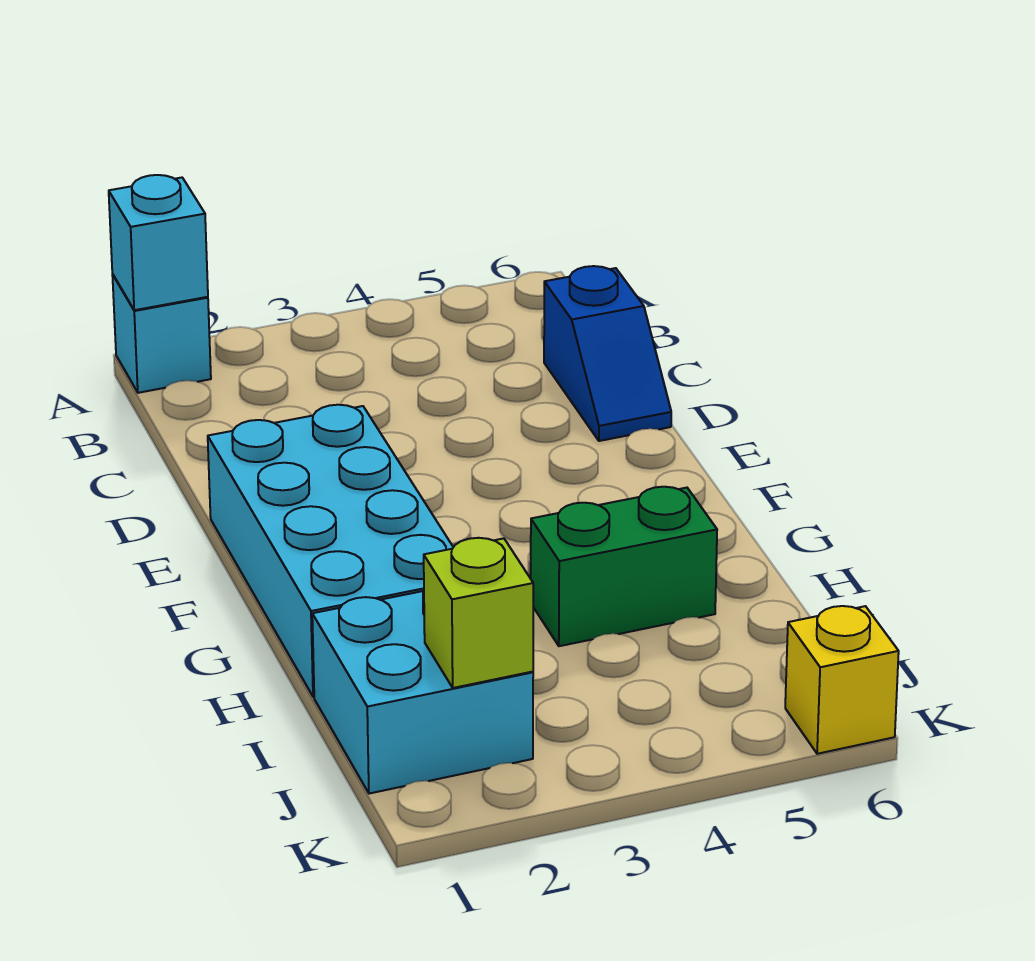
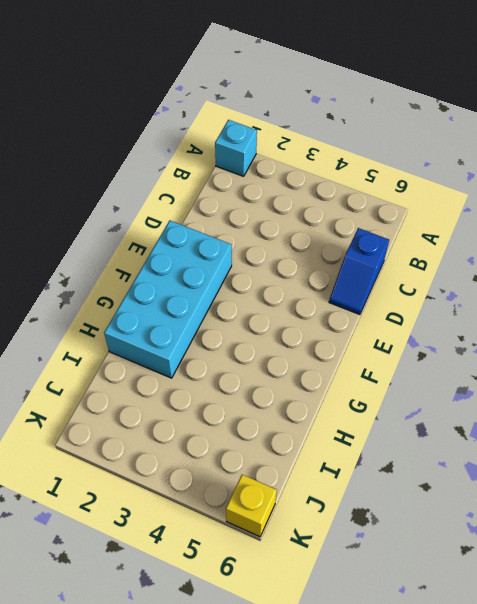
none -> green 1x2 brick [531,487,717,646]
none -> cyan 2x2 brick [312,591,533,794]

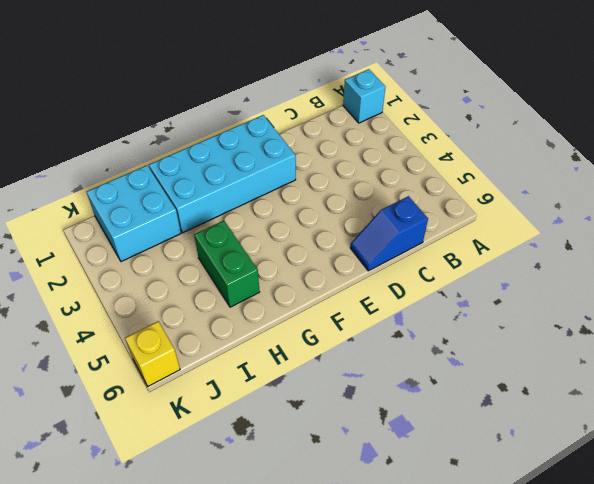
none -> cyan 1x1 brick [109,175,208,310]
none -> lime 1x1 brick [424,538,533,688]

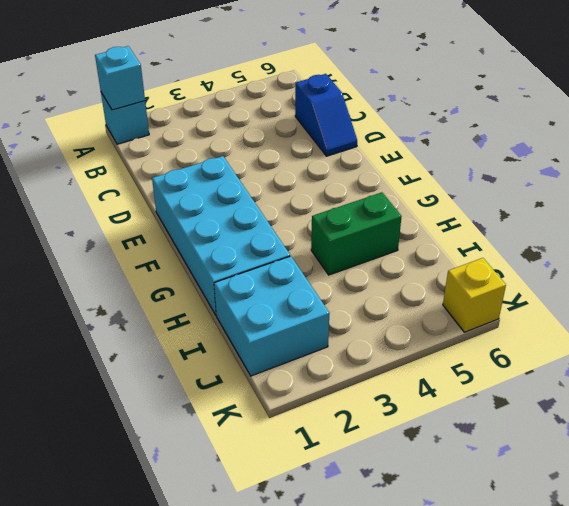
none -> lime 1x1 brick [424,538,533,688]

